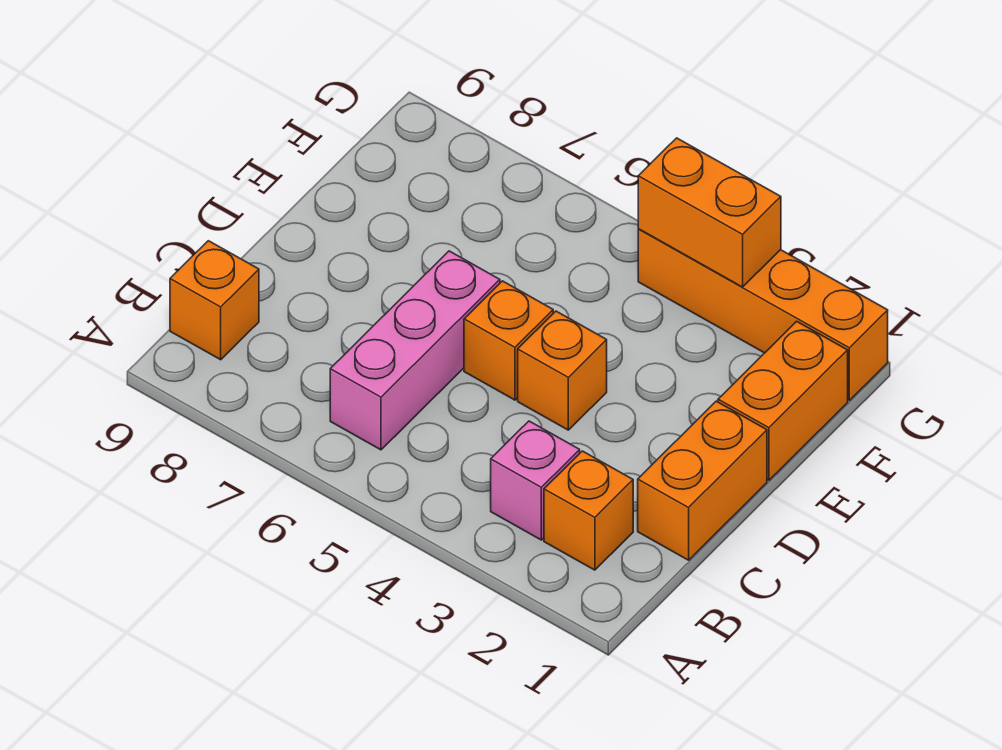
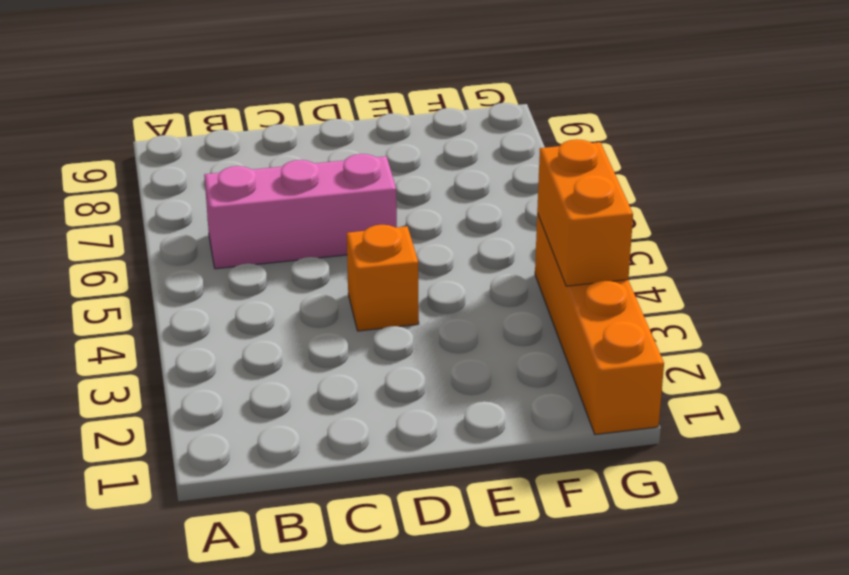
none -> orange 1x1 brick [544,451,633,570]
none -> pink 1x1 brick [491,421,580,540]

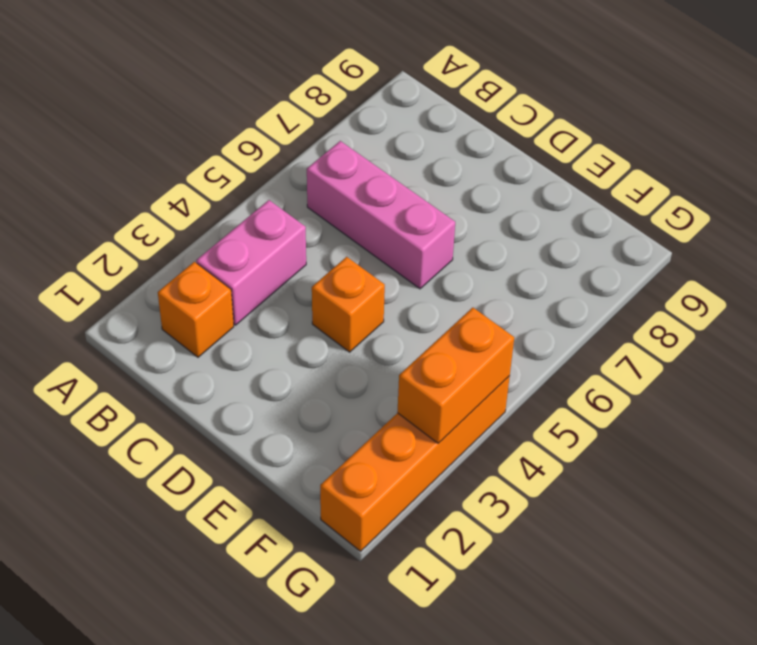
pink 1x2 brick [196,200,306,325] -> pink 1x1 brick [491,421,580,540]
none -> orange 1x1 brick [170,241,259,360]
none -> orange 1x2 brick [638,401,767,560]

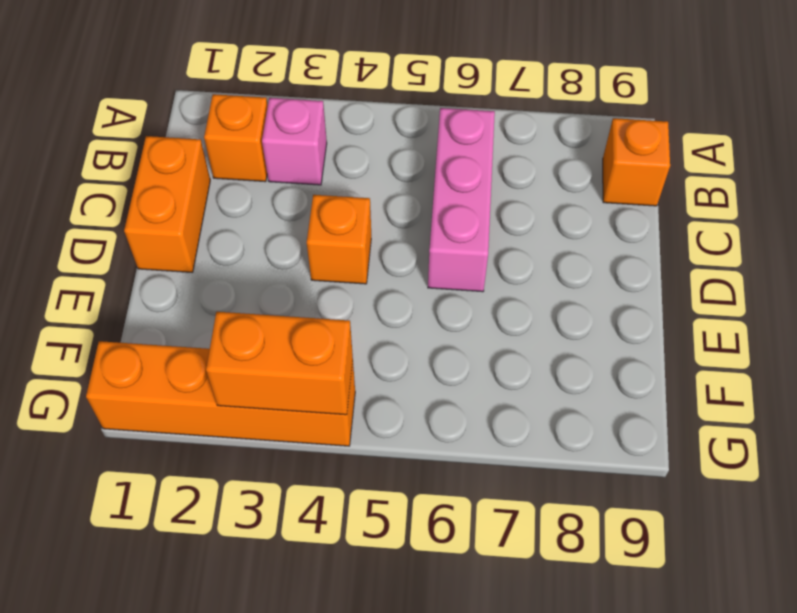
none -> orange 1x1 brick [464,281,553,400]
none -> orange 1x2 brick [718,321,848,480]

